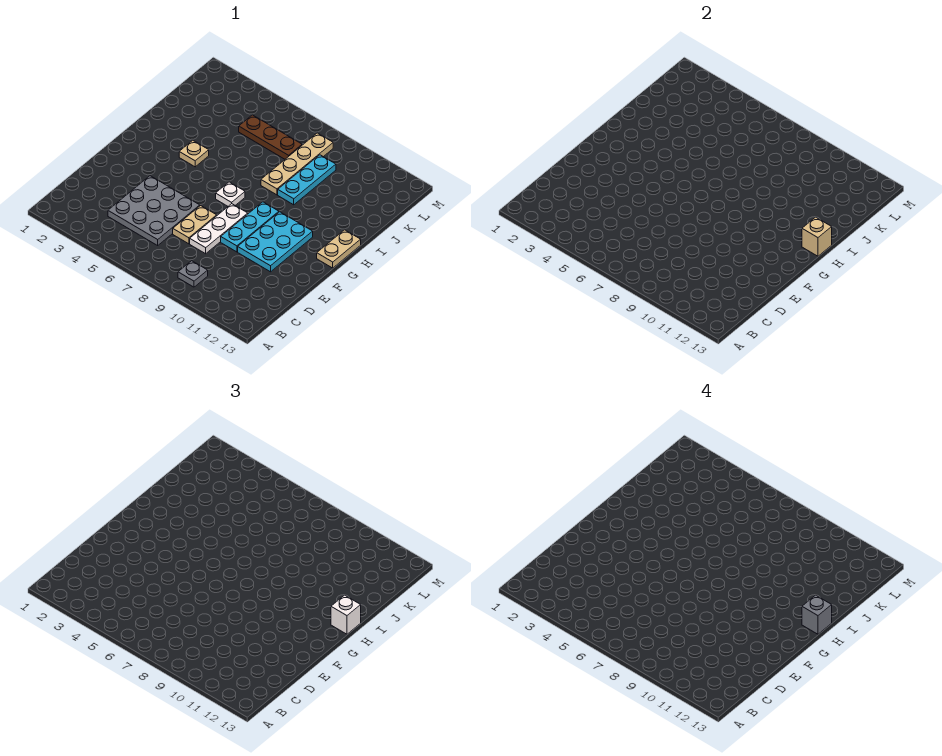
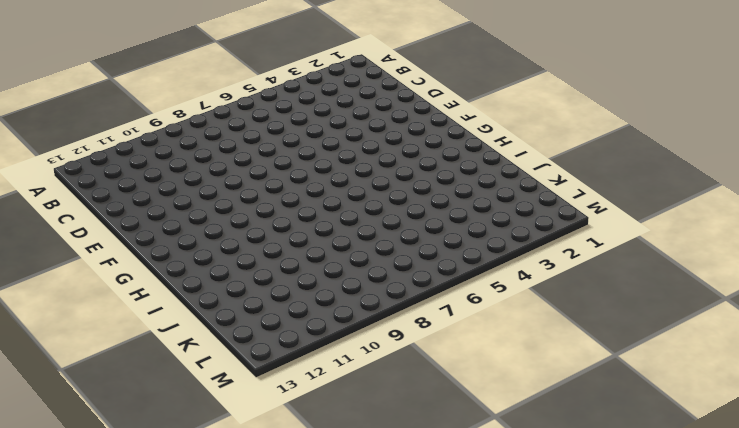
none -> grey 1x1 plate [178,261,208,287]
none -> grey 3x3 plate [108,176,200,245]
none -> tan 1x2 plate [173,206,217,244]

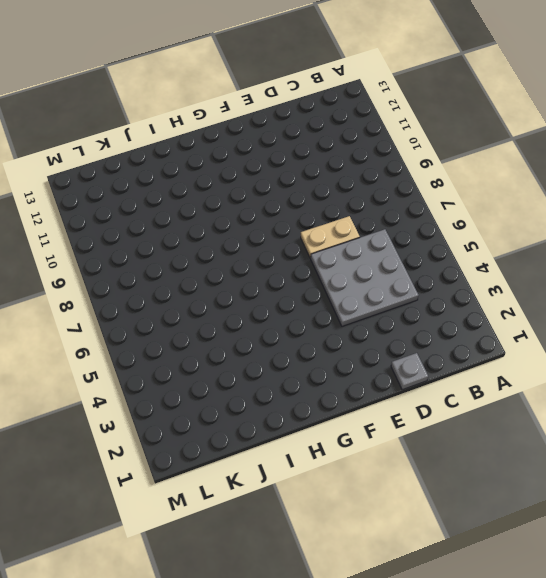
grey 1x1 plate [391,353,428,390] -> grey 1x1 plate moved to [178,261,208,287]
none -> white 1x3 plate [190,204,248,254]
none -> cyan 1x3 plate [221,202,279,252]
none -> cyan 2x3 plate [238,212,313,272]

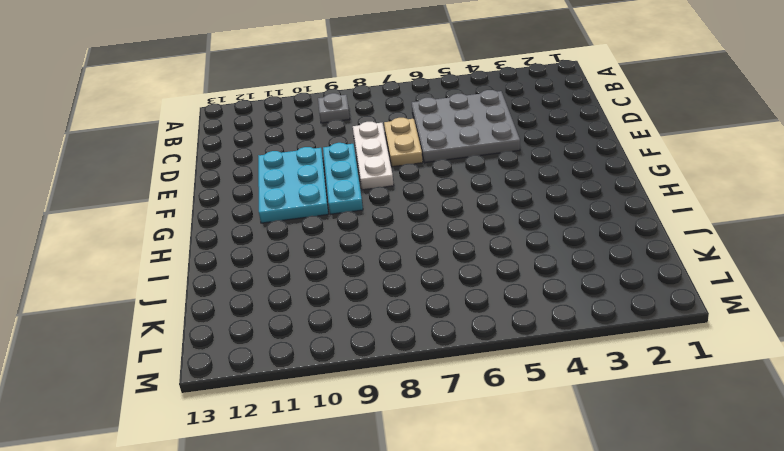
none -> white 1x1 plate [216,182,245,206]
none -> tan 1x2 plate [317,230,361,268]
none -> tan 1x1 plate [179,140,209,167]

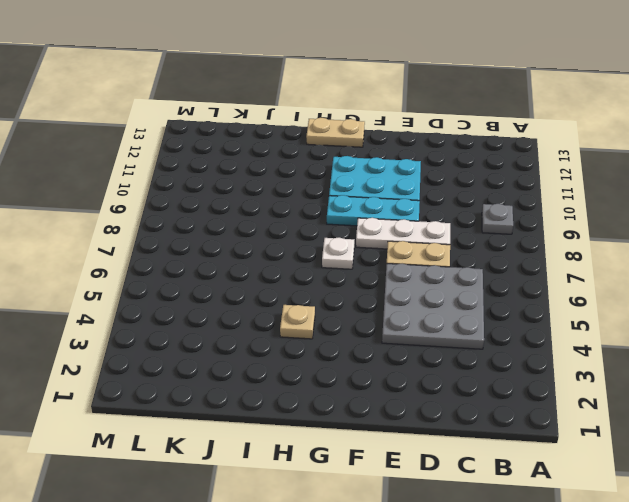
none -> tan 1x4 plate [261,133,333,195]
none -> cyan 1x3 plate [278,155,336,205]
none -> brown 1x3 plate [239,115,302,159]

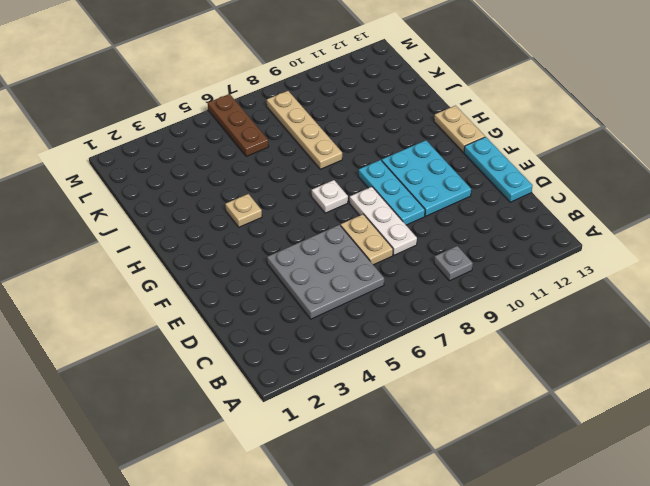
cyan 1x3 plate [464,137,533,202] -> cyan 1x3 plate moved to [278,155,336,205]
brown 1x3 plate [208,94,269,156] -> brown 1x3 plate turned to [239,115,302,159]
none -> tan 1x1 brick [802,217,832,256]
none -> white 1x1 brick [331,595,361,634]
none -> grey 1x1 brick [802,595,832,634]

